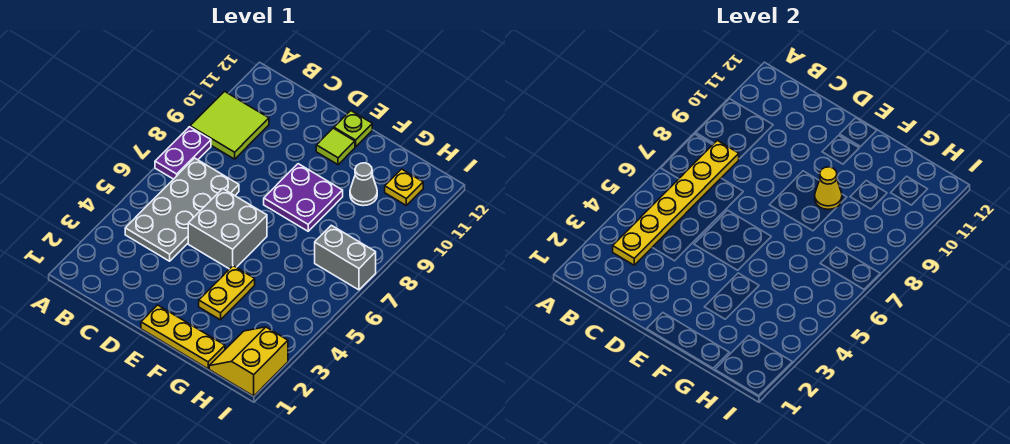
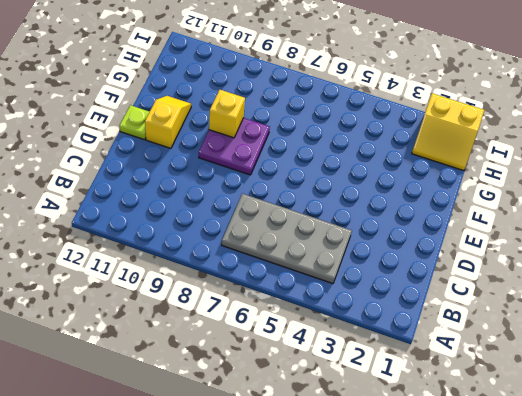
yellow 1x2 slope [145,96,191,148] -> lime 1x1 tile [316,128,355,165]
yellow 1x1 brick [209,90,245,138] -> yellow 1x1 cone [815,167,842,209]
none -> purple 1x2 plate [155,127,211,179]
none -> lime 2x2 tile [190,92,269,159]
none -> grey 2x2 brick [188,189,267,269]

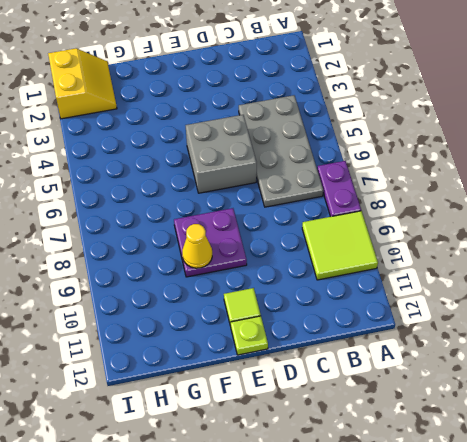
none -> yellow 1x3 plate [141,305,225,369]
none -> yellow 1x2 plate [199,266,255,320]
none -> grey 1x1 cone [350,163,377,206]

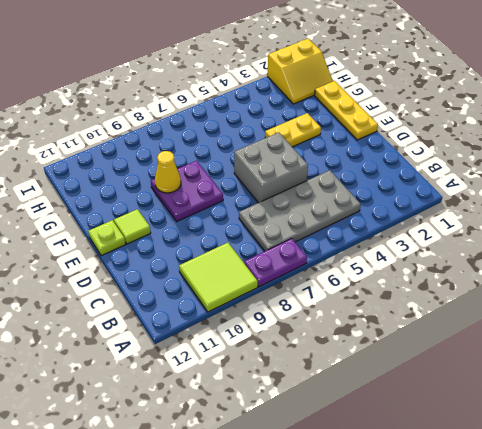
none -> grey 1x1 cone [350,163,377,206]
none -> grey 1x2 brick [315,225,376,290]
none -> yellow 1x1 plate [385,169,423,205]

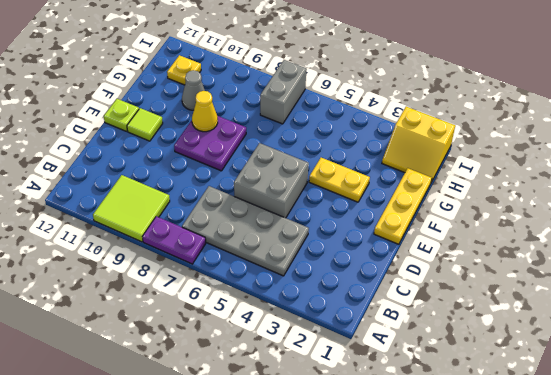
none -> yellow 1x6 plate [613,140,739,265]

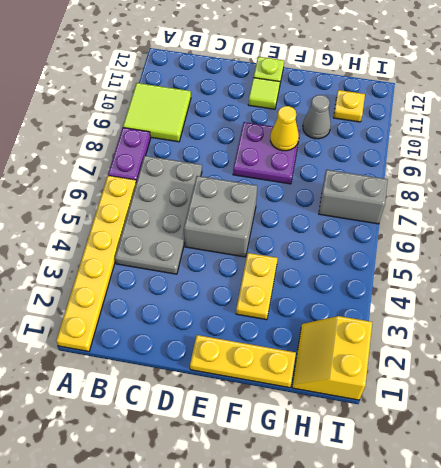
yellow 1x6 plate [56,176,136,351] -> yellow 1x6 plate moved to [613,140,739,265]

